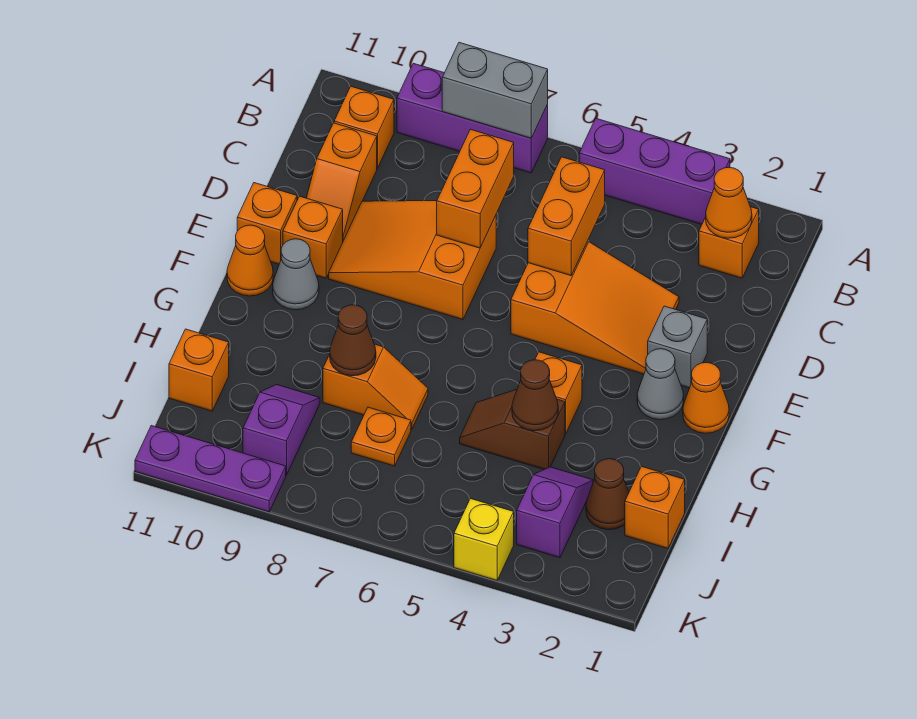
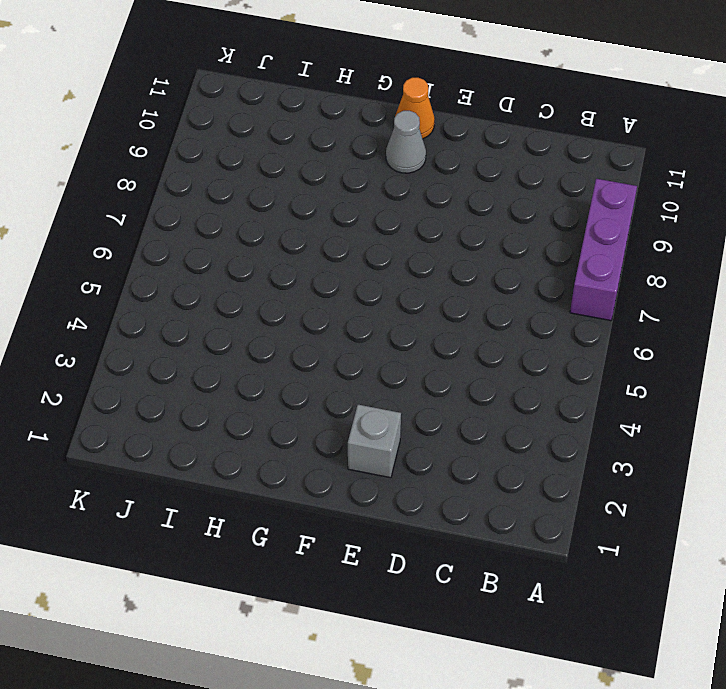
none -> purple 1x3 brick [579,119,730,224]
none -> orange 1x1 brick [699,207,759,278]
none -> orange 1x1 brick [334,87,394,168]
none -> orange 1x2 slope [307,123,377,240]

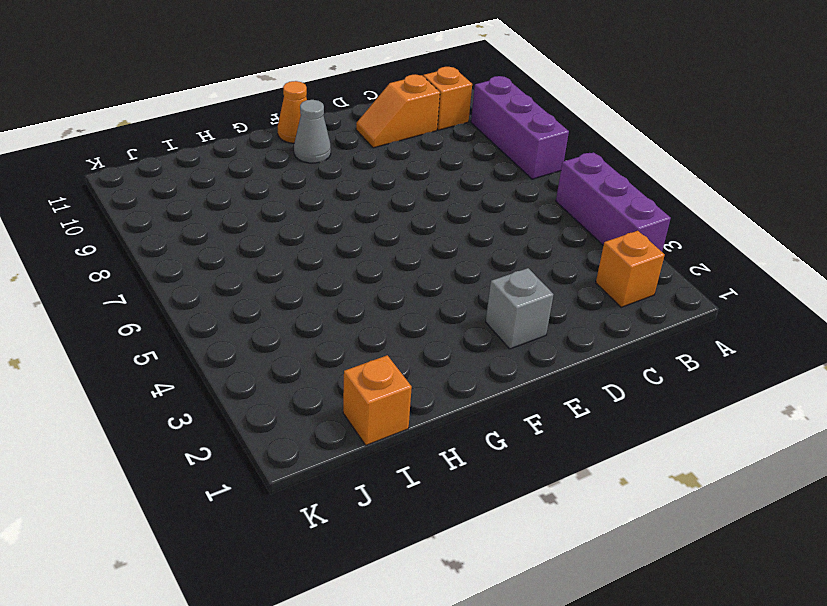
none -> orange 2x3 slope [511,241,679,374]
none -> orange 2x3 slope [329,201,496,320]
none -> orange 1x1 brick [283,196,343,278]
none -> orange 1x1 brick [237,183,297,264]

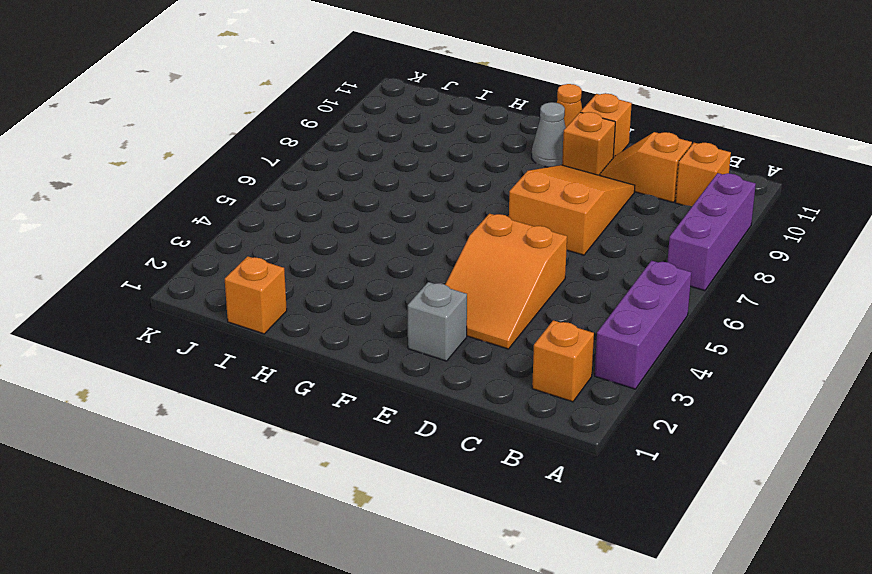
none -> orange 1x1 cone [683,363,729,433]
none -> grey 1x1 cone [637,349,684,420]
none -> orange 1x1 brick [535,352,582,434]
none -> brown 1x2 slope [460,389,565,469]

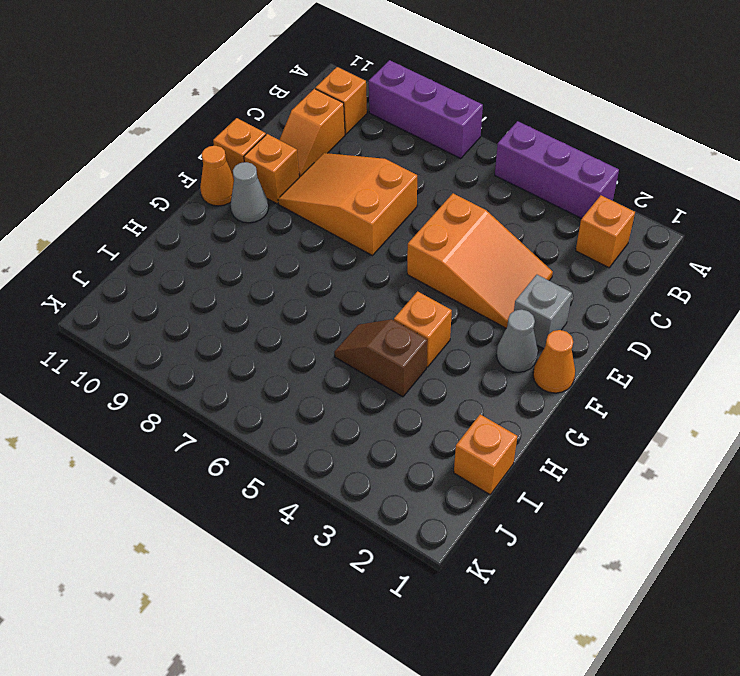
none -> orange 1x2 slope [323,344,428,430]
none -> brown 1x1 cone [586,459,629,530]
none -> purple 1x2 slope [517,467,593,558]
none -> orange 1x1 plate [351,407,411,466]

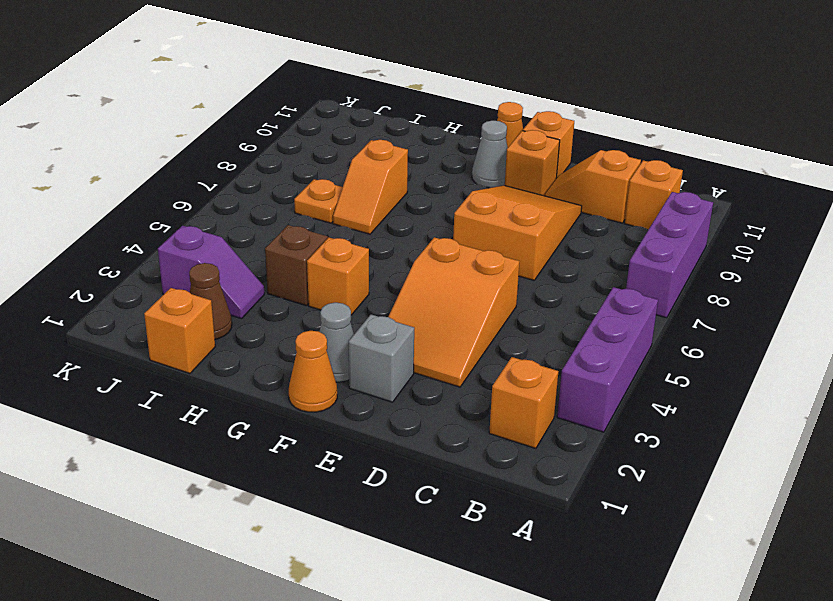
none -> purple 1x2 slope [243,385,320,475]
none -> orange 1x1 brick [169,329,229,411]
none -> yellow 1x1 brick [454,499,514,580]
none -> purple 1x3 plate [135,426,286,512]

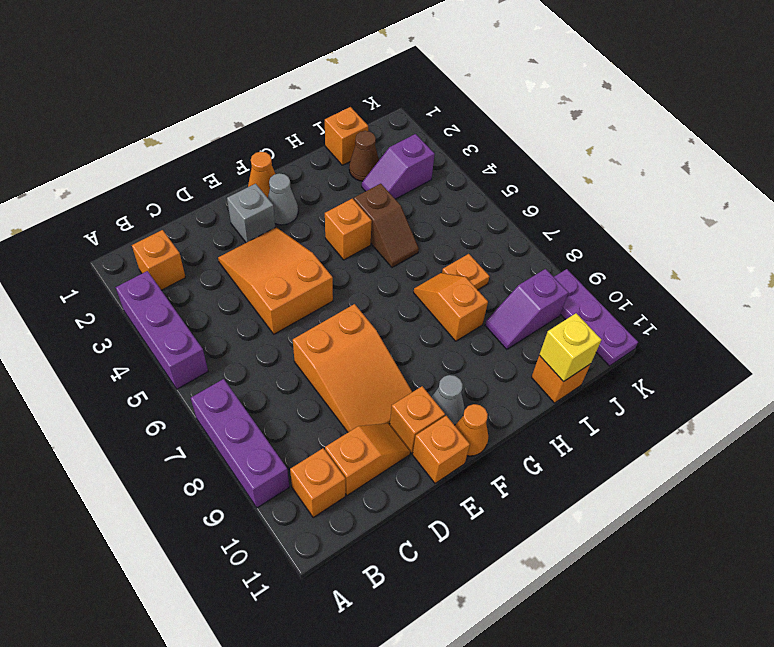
yellow 1x1 brick [539,313,602,382] -> yellow 1x1 brick moved to [454,499,514,580]
none -> grey 1x2 brick [442,43,548,138]
none -> orange 1x1 cone [706,167,752,238]
none -> orange 1x2 brick [528,157,605,275]
none -> orange 1x2 brick [437,129,514,248]

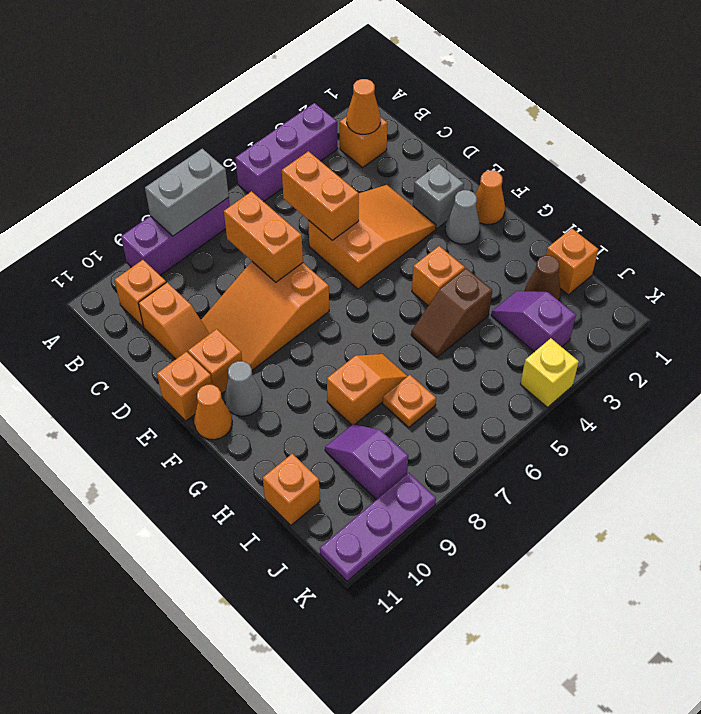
none -> brown 1x1 cone [512,360,558,431]
none -> brown 1x1 cone [330,305,376,376]

